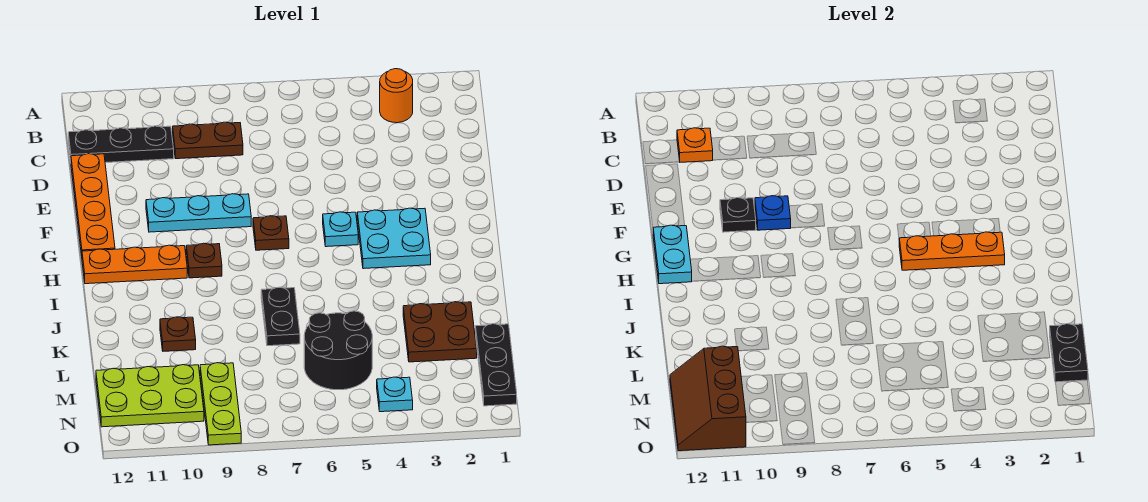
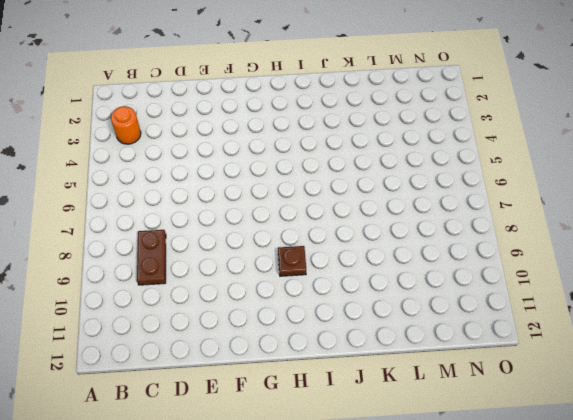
none -> black 1x3 plate [68,126,174,163]
none -> orange 1x4 plate [71,154,115,256]
none -> cyan 1x3 plate [146,194,251,232]

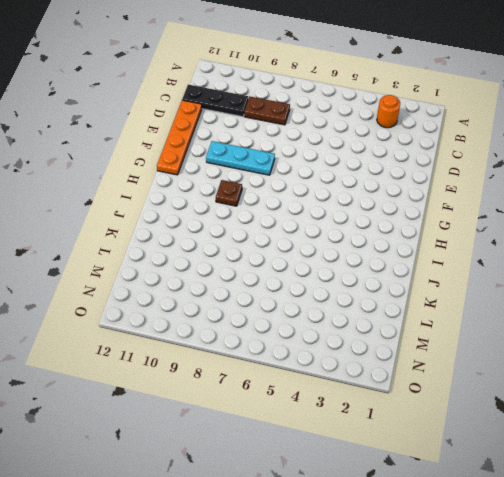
none -> cyan 2x2 plate [357,208,431,269]
none -> cyan 1x1 plate [323,212,358,247]
none -> brown 1x1 plate [253,216,289,250]

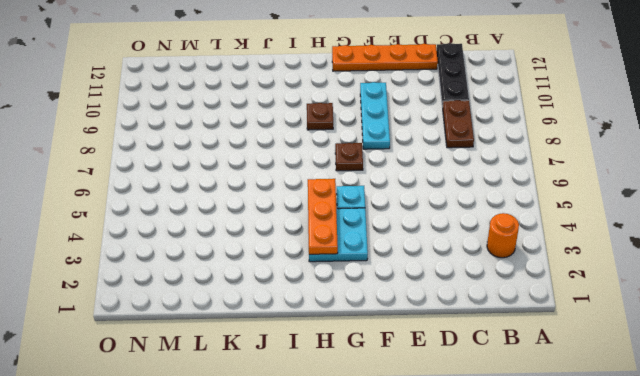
none -> orange 1x3 plate [82,245,187,284]
none -> black 1x2 plate [261,287,300,346]
none -> brown 2x2 plate [403,302,477,362]

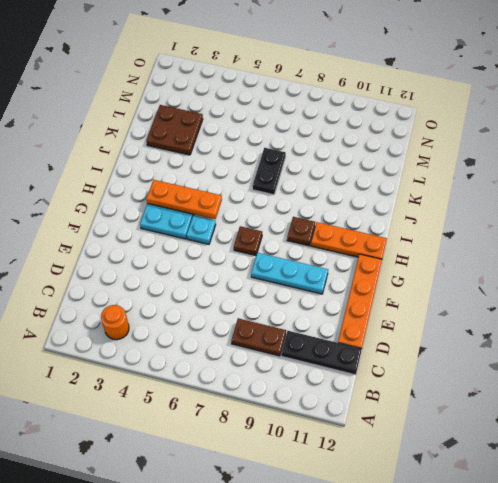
none -> brown 1x1 plate [160,317,196,351]
none -> black 1x3 plate [476,324,517,406]
none -> black 2x2 round brick [304,311,372,390]

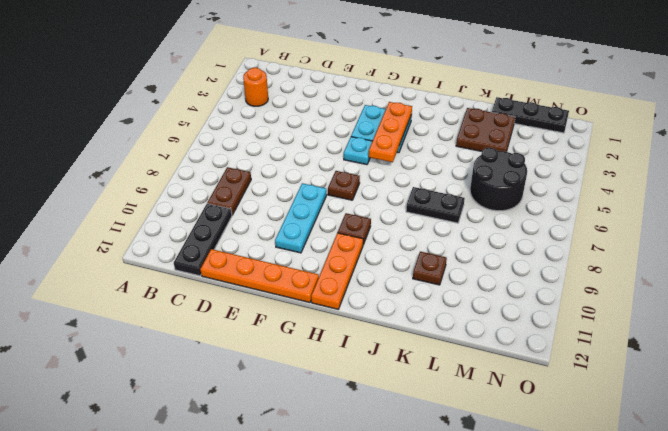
none -> lime 1x3 plate [200,363,241,445]
none -> lime 2x3 plate [96,365,204,427]
none -> cyan 1x1 plate [377,377,413,412]

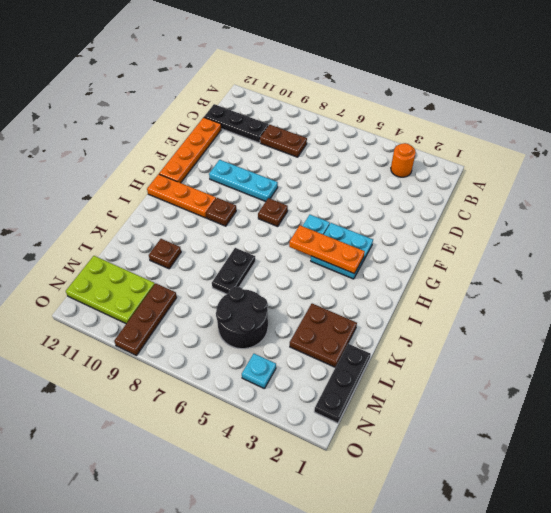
brown 1x3 plate [114,283,177,355] -> lime 1x3 plate [200,363,241,445]
none -> orange 1x1 plate [677,128,713,162]
none -> blue 1x1 plate [755,196,791,230]
none -> black 1x1 plate [720,198,756,232]

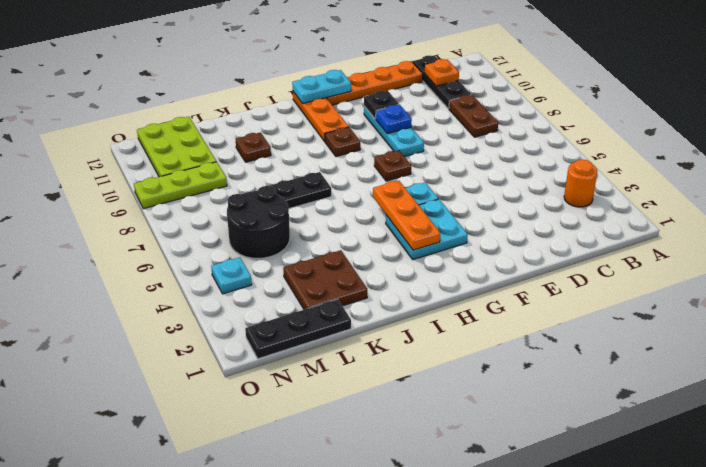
none -> black 1x2 plate [1050,324,1088,382]
none -> brown 2x3 slope [670,346,746,451]

